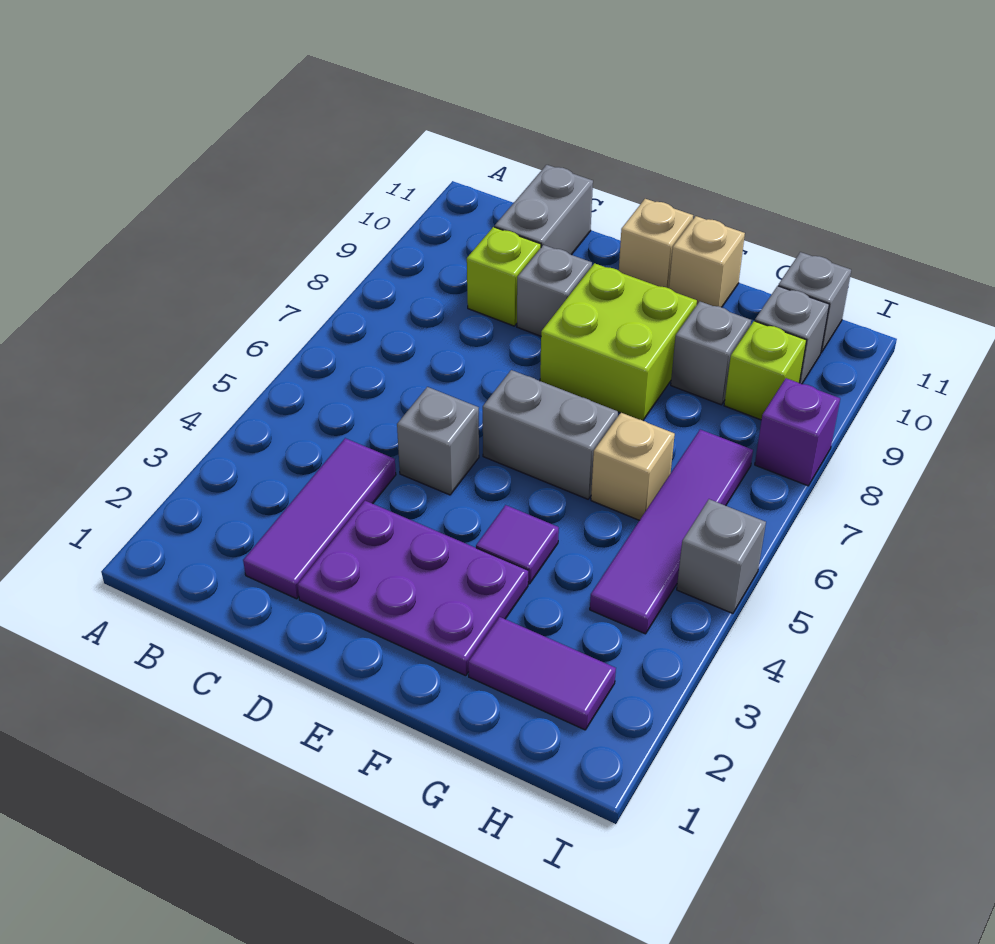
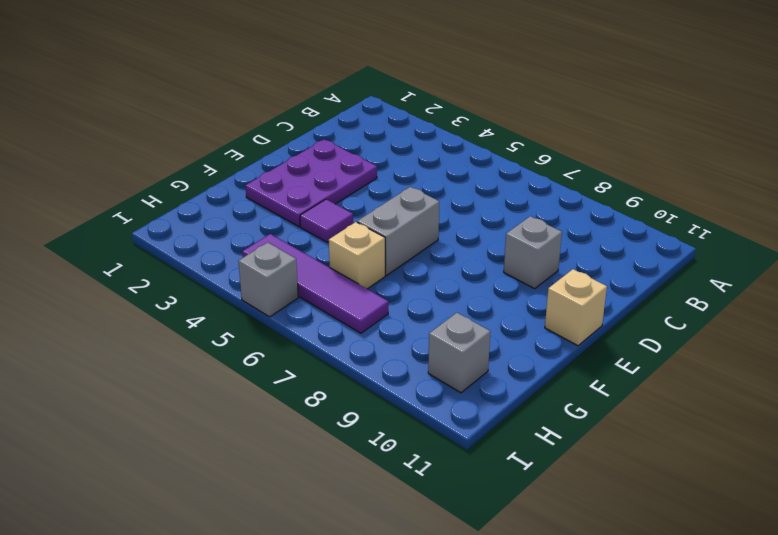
none -> purple 1x3 tile [243,438,396,599]
none -> lime 1x1 brick [467,227,541,326]
none -> grey 1x2 brick [495,165,593,255]

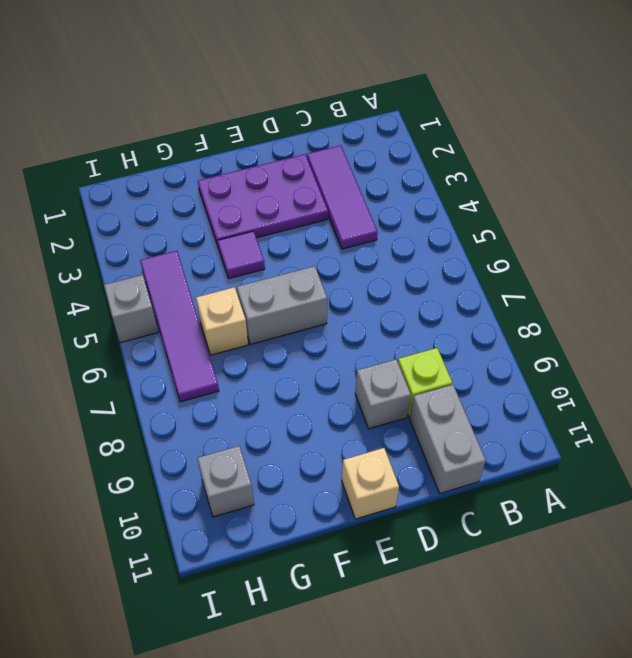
none -> grey 1x1 brick [397,387,479,495]
none -> lime 2x2 brick [540,263,697,420]
none -> tan 1x1 brick [669,216,745,307]

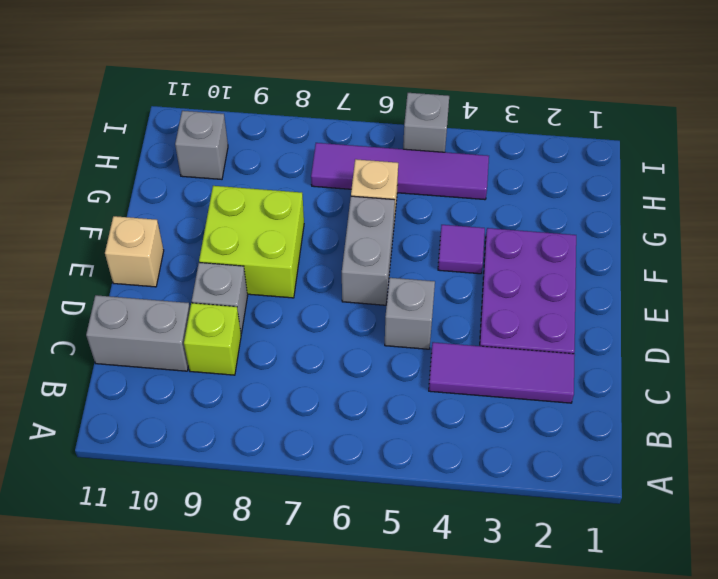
none -> tan 1x1 brick [669,216,745,307]
none -> purple 1x2 tile [468,617,616,730]
none -> grey 1x1 brick [671,302,751,405]

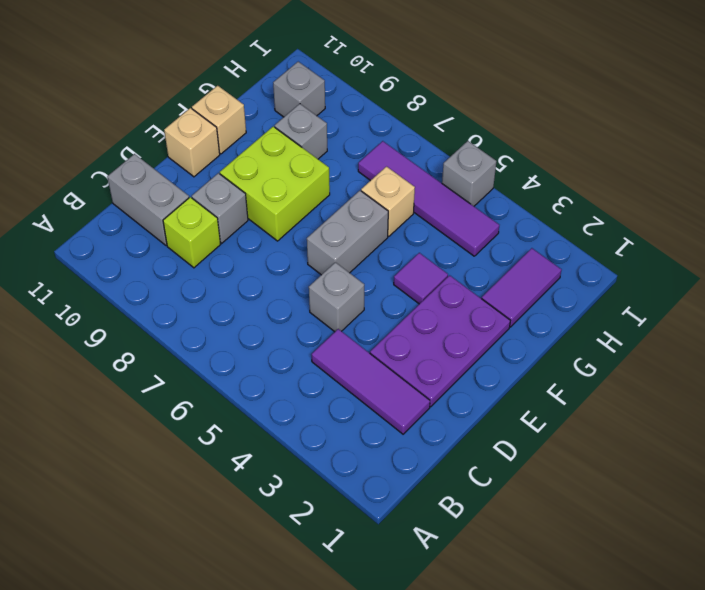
none -> lime 1x1 brick [724,321,807,420]
none -> grey 1x1 brick [778,252,851,353]
none -> purple 1x1 brick [755,378,840,486]

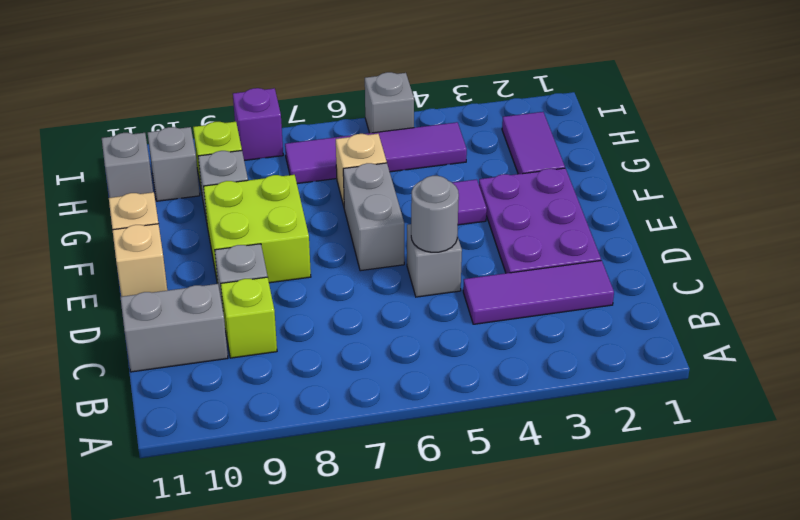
grey 1x1 round brick [411,176,459,252] -> none

